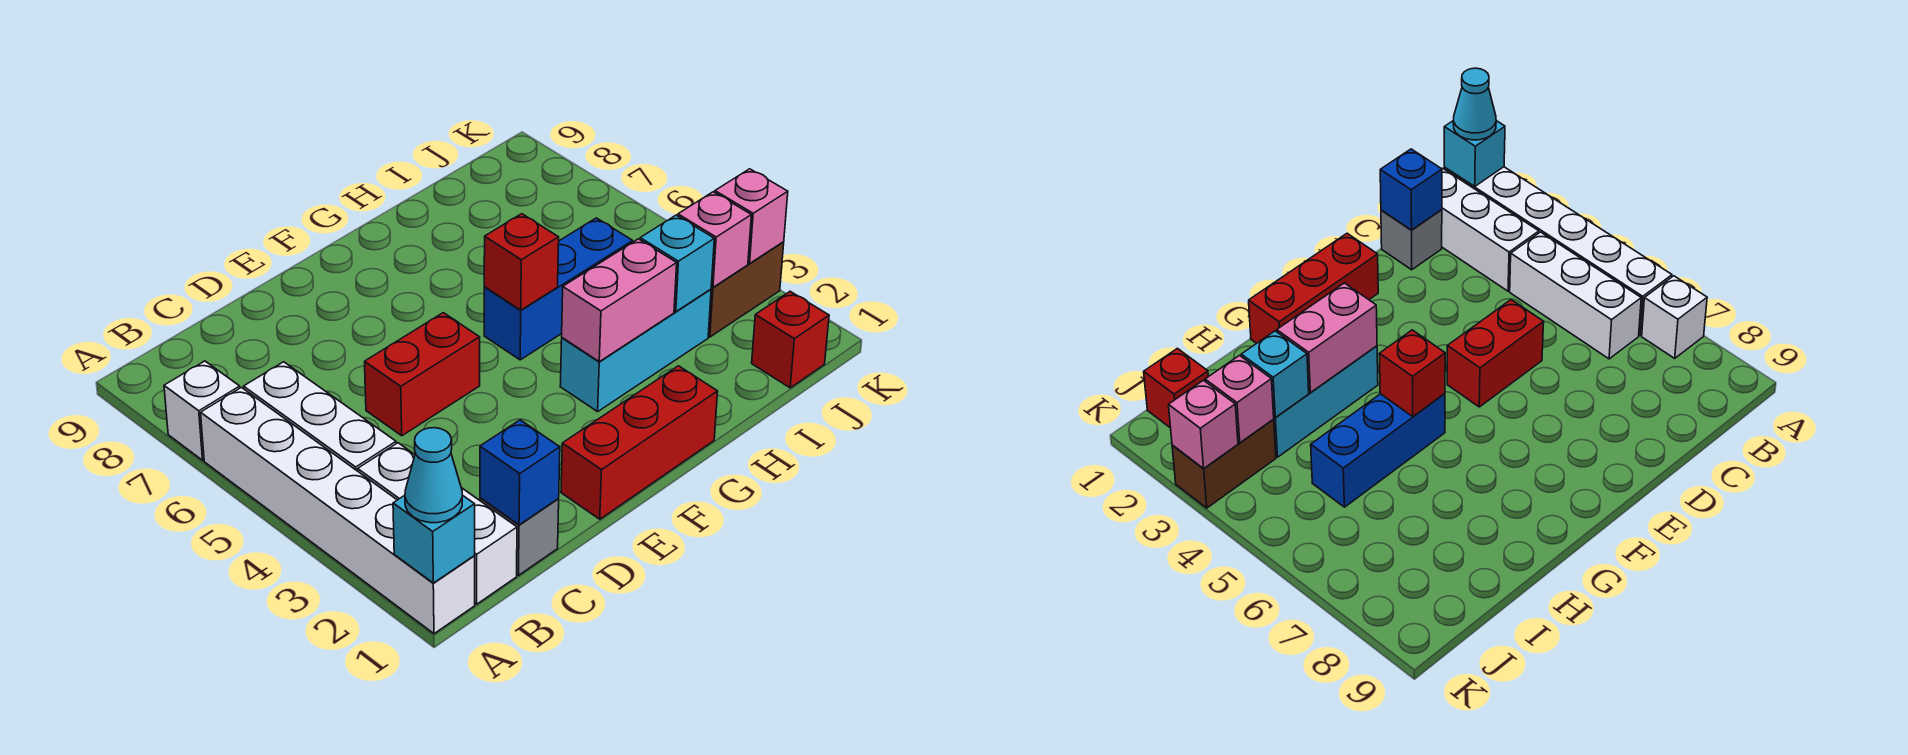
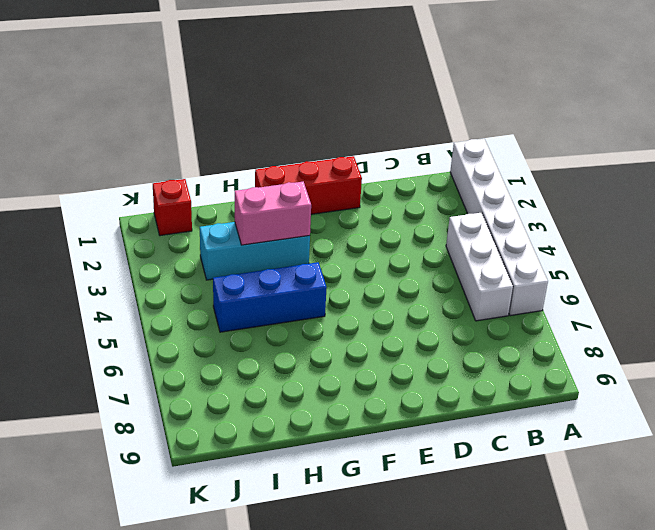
none -> white 1x1 brick [164,361,240,460]
none -> white 1x3 brick [358,443,517,604]
none -> grey 1x1 brick [480,498,559,575]

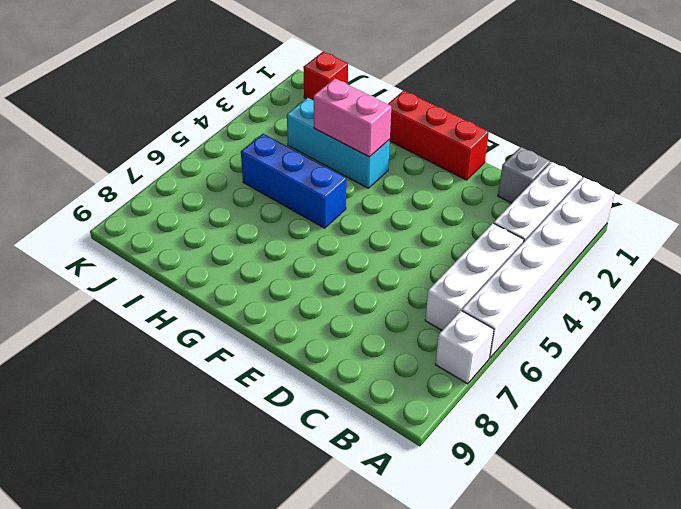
none -> red 1x2 brick [365,313,480,436]
none -> brown 1x2 brick [708,242,784,337]
none -> cyan 1x1 brick [393,495,475,583]

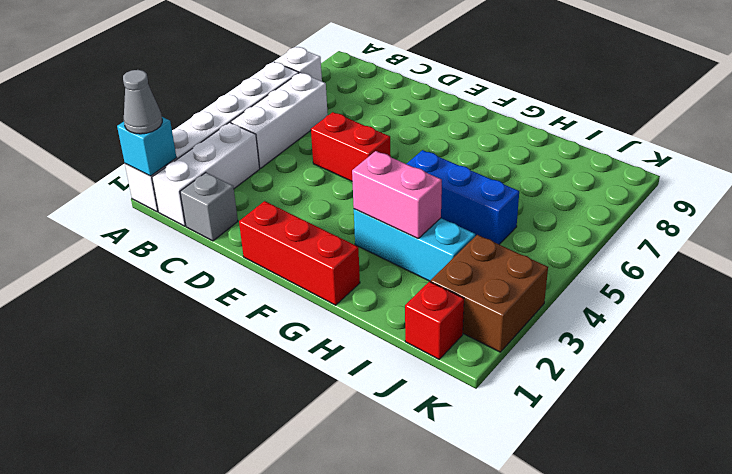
grey 1x1 cone [123,70,162,134] -> cyan 1x1 cone [405,428,462,523]
brown 2x2 brick [431,235,548,352] -> brown 1x2 brick [708,242,784,337]
none -> blue 1x1 brick [480,420,560,525]
none -> red 1x1 brick [484,214,559,310]
none -> cyan 1x1 brick [640,215,714,312]

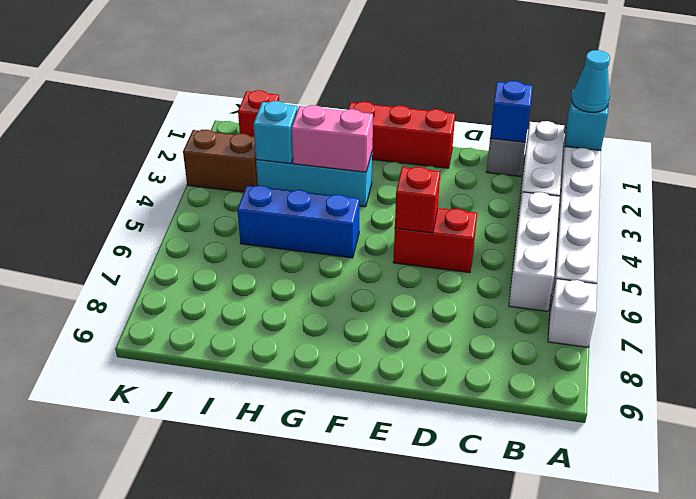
red 1x1 brick [395,167,440,233] -> red 1x1 brick moved to [484,214,559,310]
none -> pink 1x1 brick [678,192,751,287]
none -> pink 1x1 brick [715,169,788,264]

